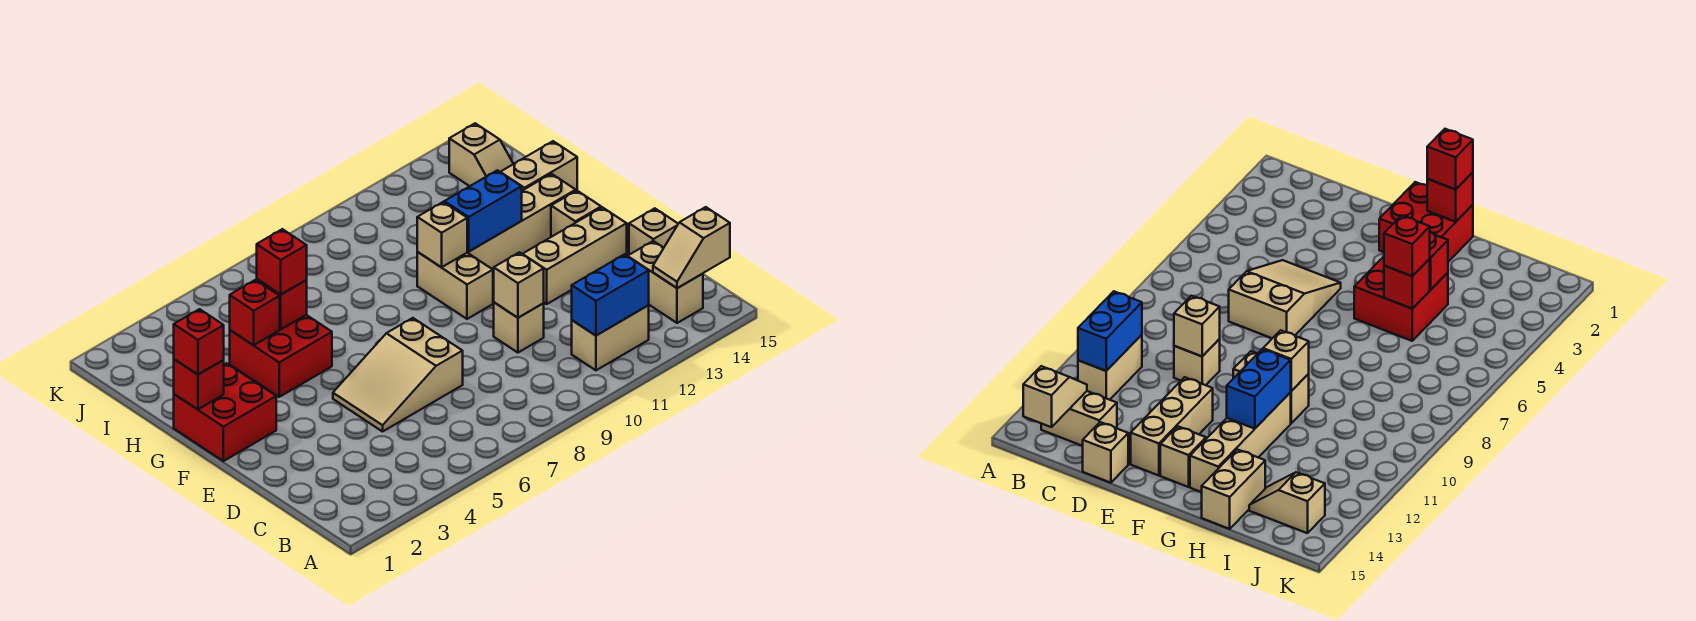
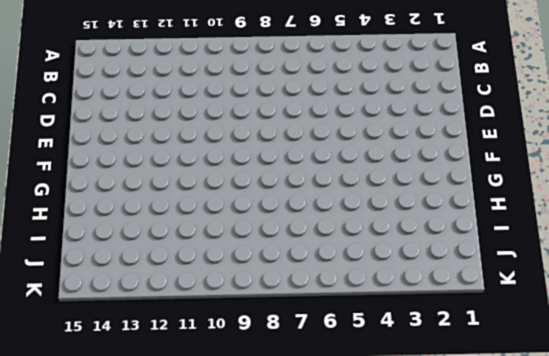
none -> tan 1x2 brick [572,305,649,370]
none -> tan 1x2 brick [628,241,703,323]
none -> tan 2x3 slope [333,318,463,432]

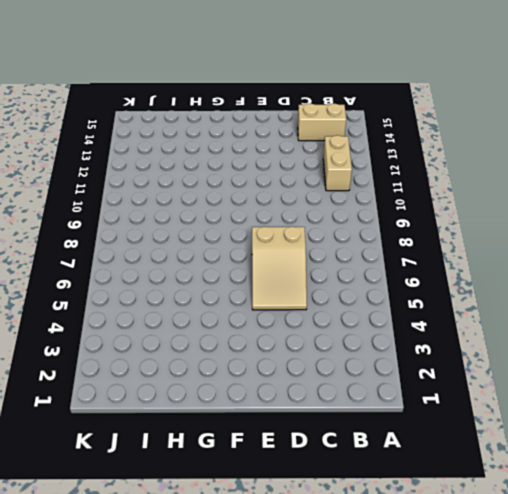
none -> tan 1x1 brick [494,302,544,353]
none -> tan 1x1 brick [629,208,678,255]
none -> tan 1x3 brick [523,207,627,304]

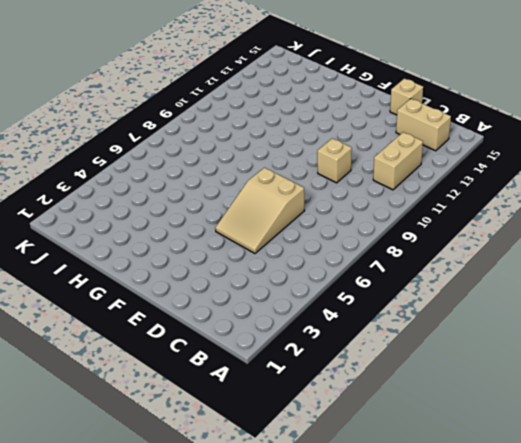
none -> tan 1x3 brick [523,207,627,304]
none -> red 2x2 brick [174,363,276,461]
none -> tan 1x2 brick [417,252,493,319]

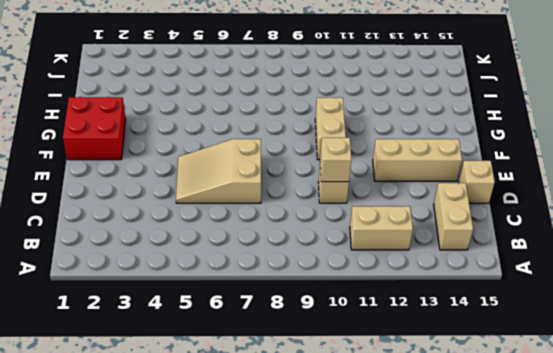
none -> tan 1x1 brick [551,191,601,237]
none -> red 2x2 brick [230,315,332,397]
none -> tan 1x4 brick [467,174,576,272]

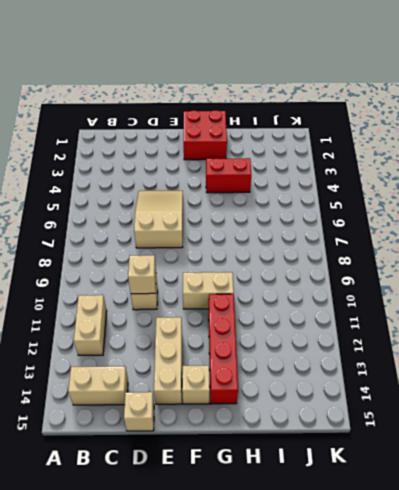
red 1x2 brick [206,158,251,193] -> red 2x2 brick [230,315,332,397]
red 1x4 brick [209,294,238,404] -> tan 1x4 brick [467,174,576,272]
none -> tan 1x2 brick [501,141,577,191]
none -> tan 1x2 slope [449,123,513,186]
none -> blue 1x2 brick [572,254,649,336]

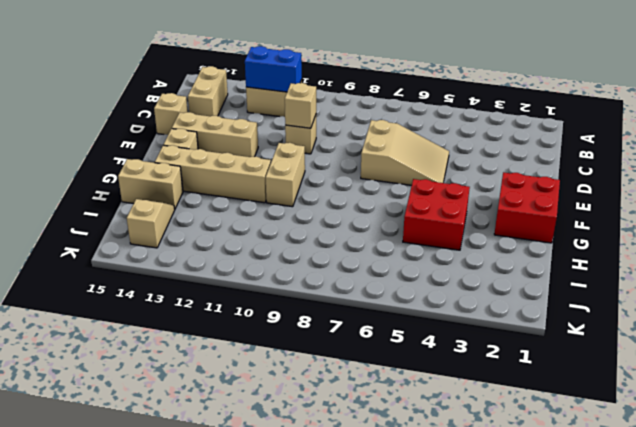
none -> tan 1x2 slope [653,207,730,288]
none -> red 1x1 brick [174,359,224,409]
none -> tan 1x1 brick [417,202,467,267]

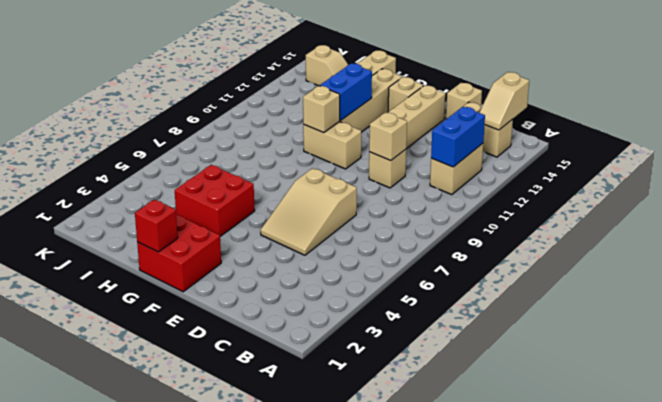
none -> red 1x1 brick [230,280,280,345]
none -> red 1x1 brick [257,279,307,329]
none -> red 1x1 brick [174,309,224,374]

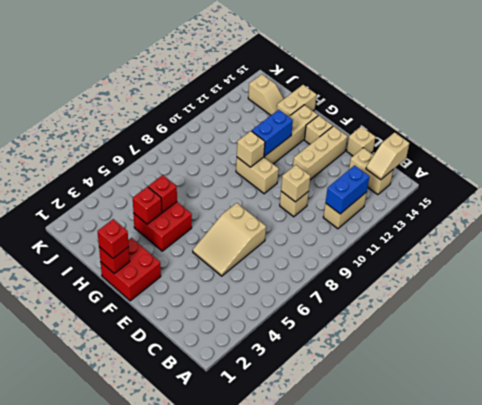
none -> red 1x1 brick [257,229,307,294]

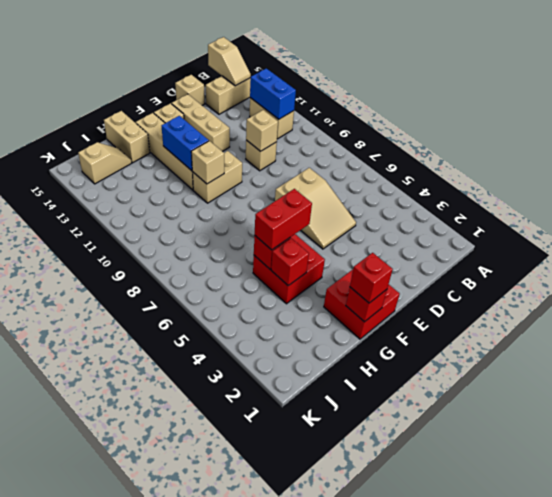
red 1x2 brick [255,189,312,250] -> red 1x1 brick [257,229,307,294]

